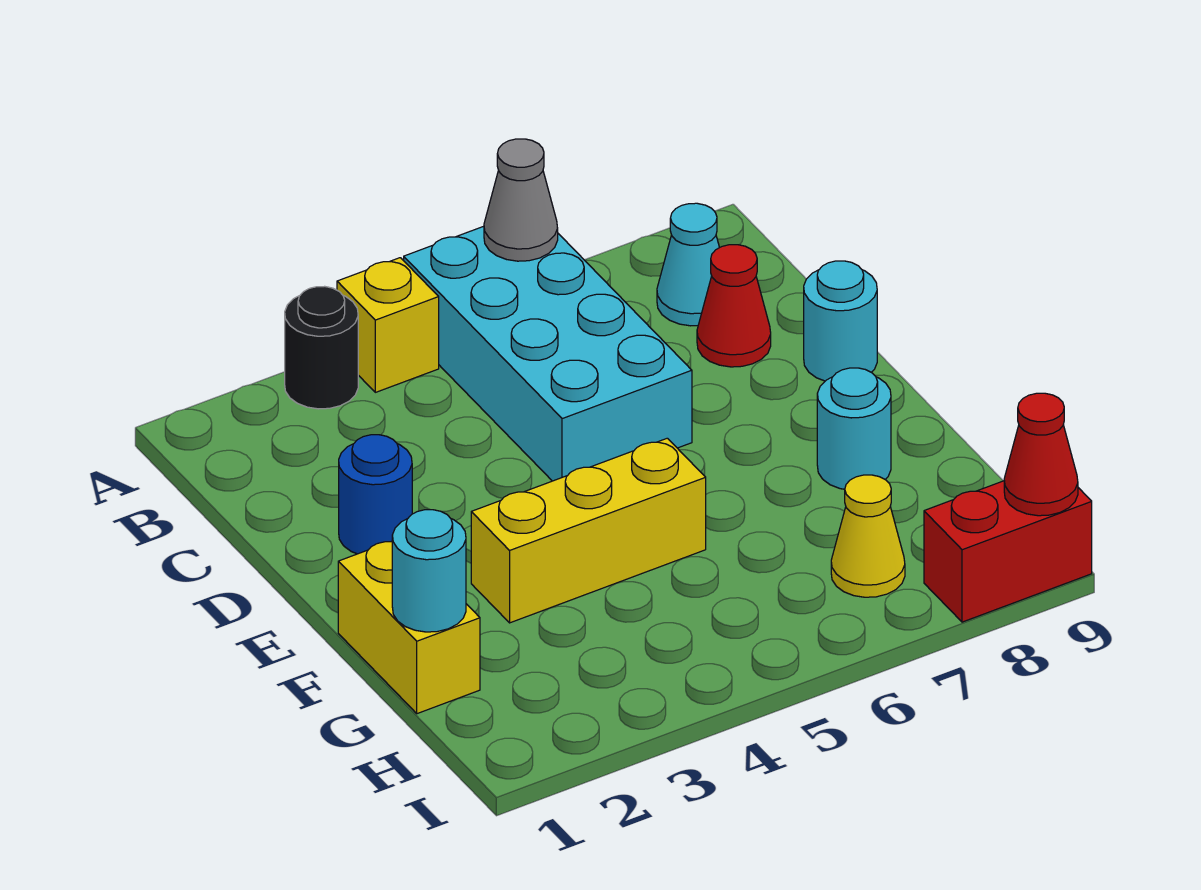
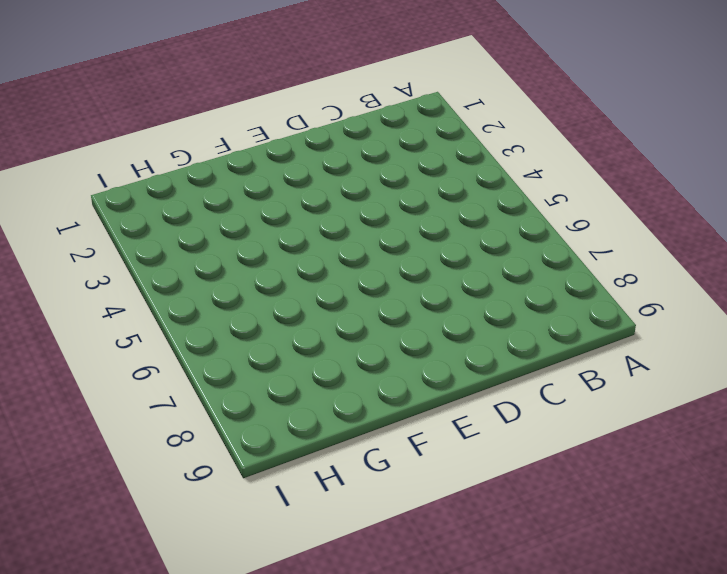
none -> black 1x1 round brick [285,286,358,409]
none -> yellow 1x1 brick [337,258,439,392]
none -> cyan 2x4 brick [404,226,692,481]

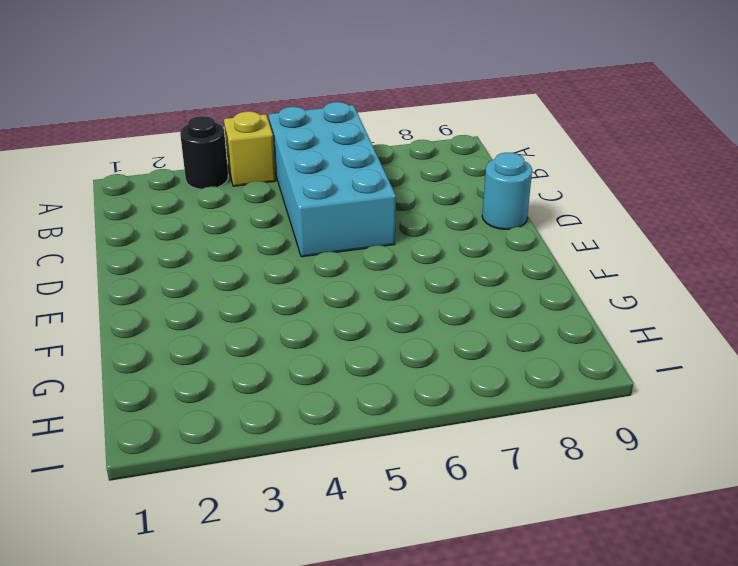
none -> cyan 1x1 cone [657,203,720,326]
none -> red 1x1 cone [697,245,771,367]
none -> blue 1x1 round brick [339,435,412,554]

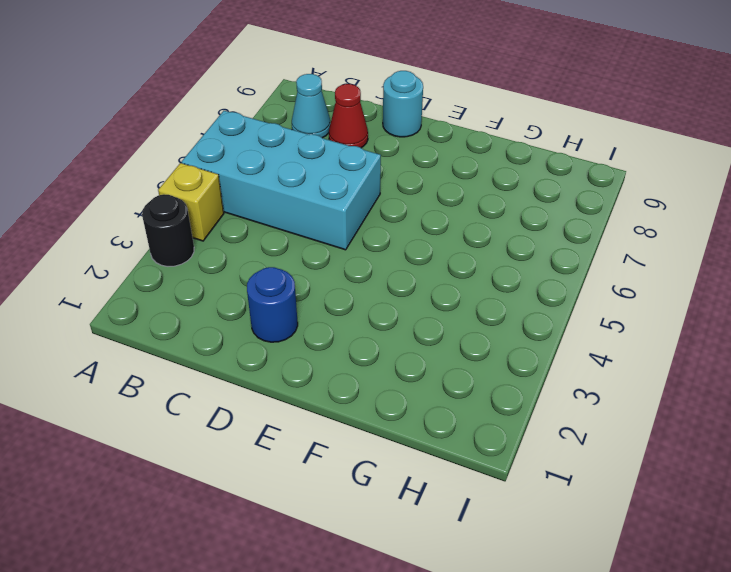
none -> yellow 1x2 brick [338,541,480,714]
none -> yellow 1x3 brick [471,438,706,623]
none -> cyan 1x1 round brick [817,368,891,489]

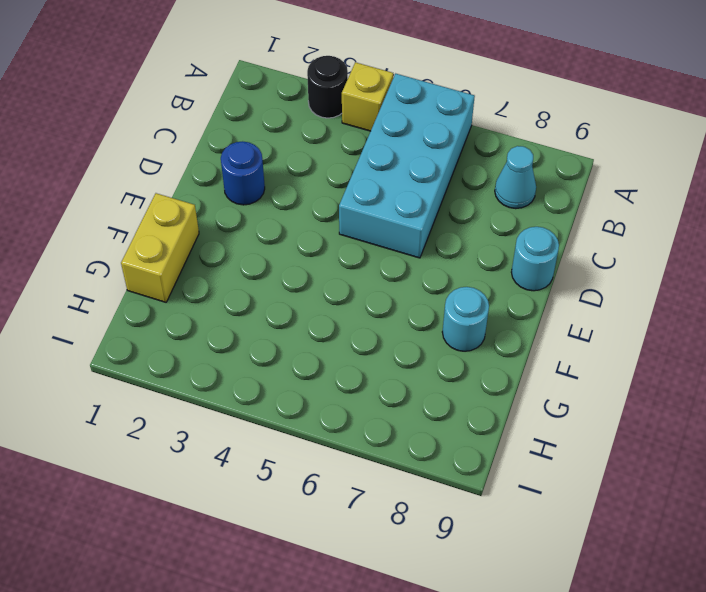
none -> red 1x1 cone [697,245,771,367]
none -> yellow 1x3 brick [471,438,706,623]
none -> yellow 1x1 cone [831,475,905,597]

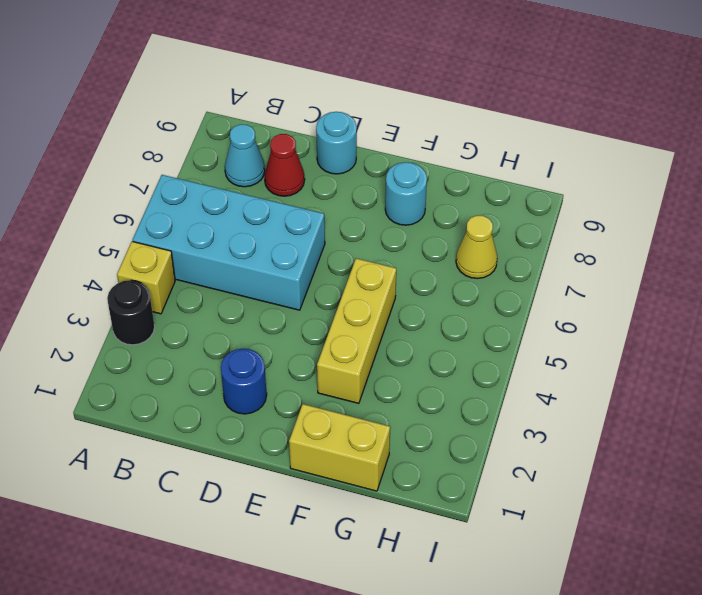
none -> red 1x2 brick [924,481,1092,622]
none -> grey 1x1 cone [484,139,558,261]
none -> cyan 1x1 round brick [392,510,466,632]

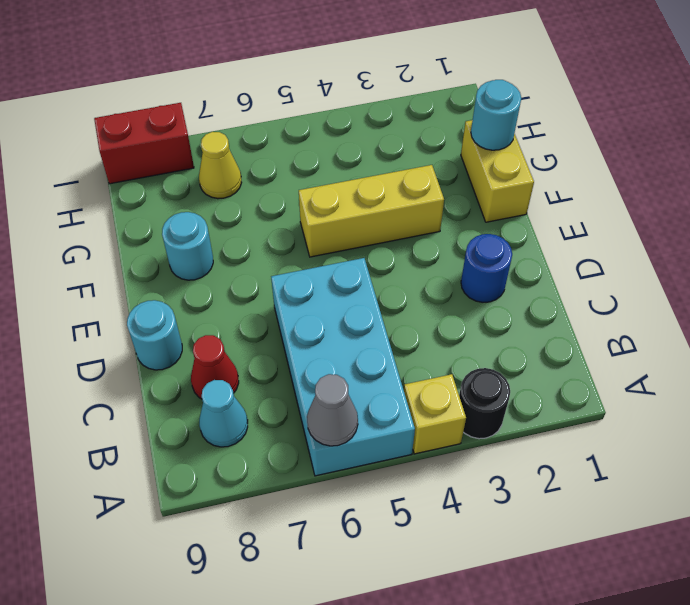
none -> red 1x1 cone [1004,393,1078,516]

